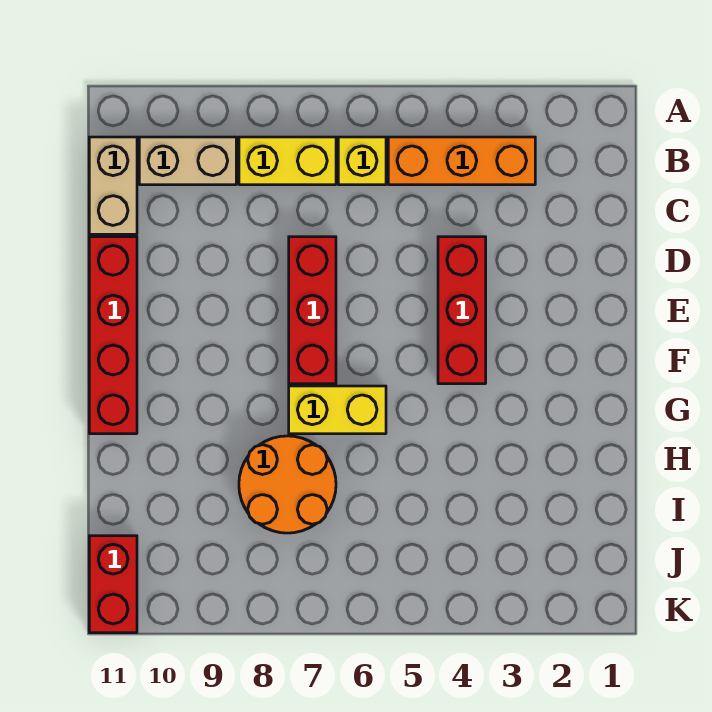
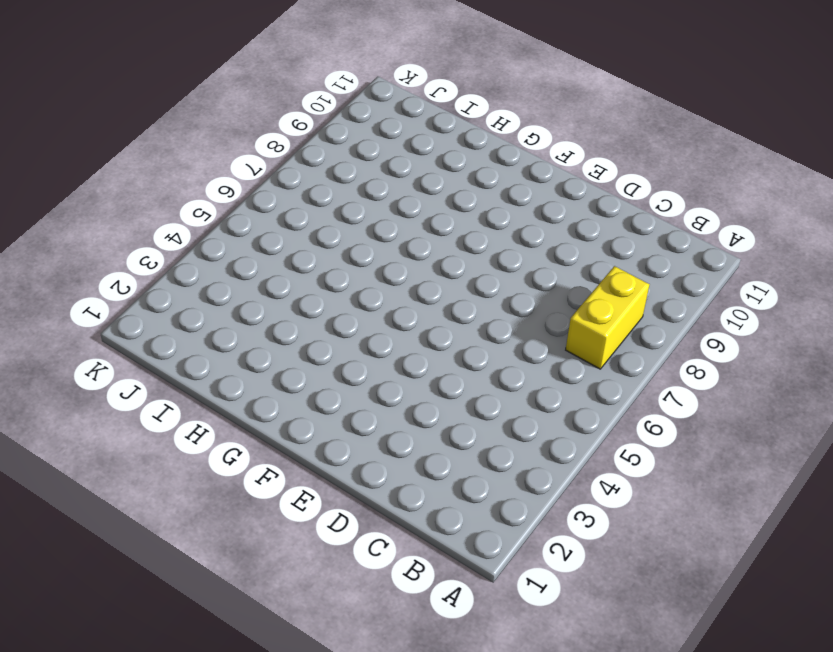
none -> orange 1x3 brick [388,137,535,185]
none -> yellow 1x1 brick [338,137,386,185]

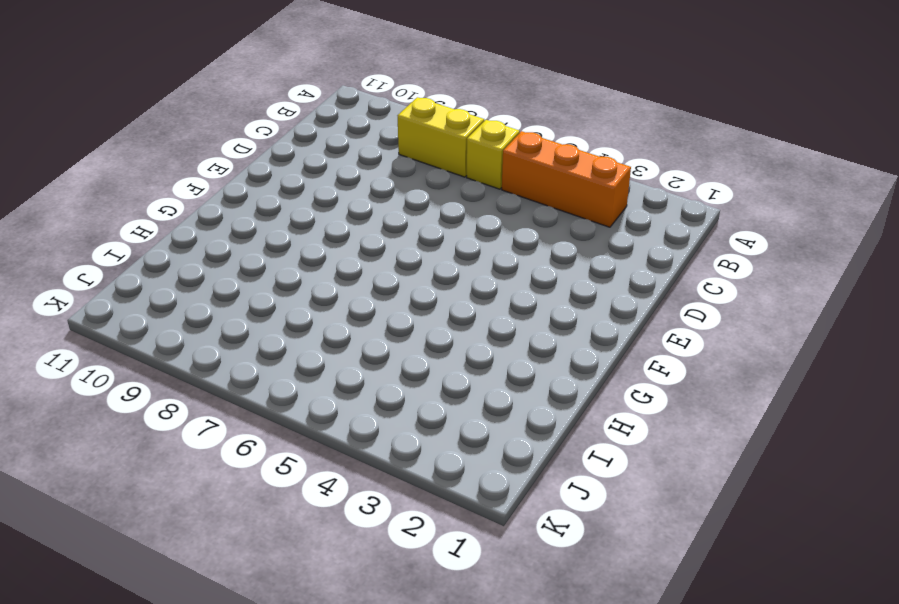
none -> tan 1x2 brick [139,137,236,185]
none -> tan 1x2 brick [89,137,137,234]

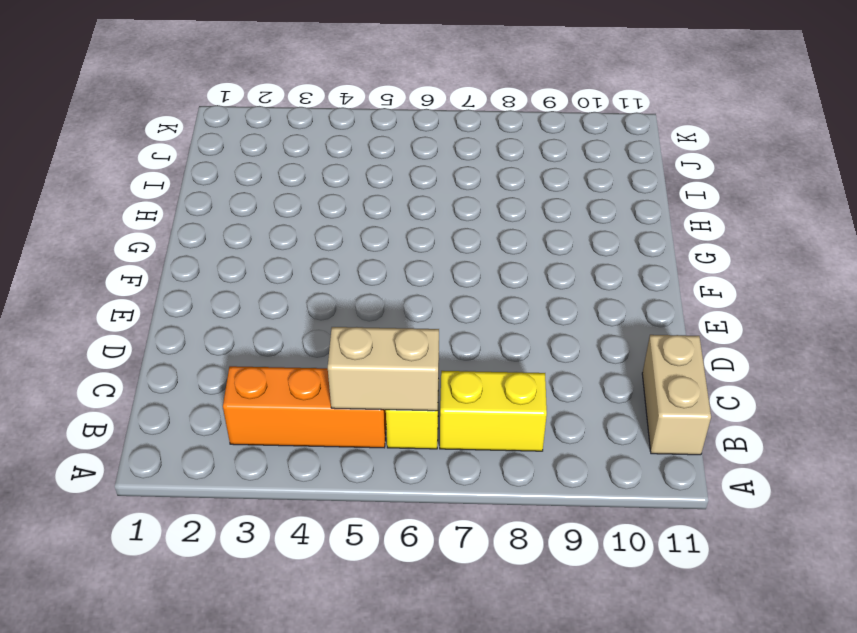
tan 1x2 brick [328,327,439,411] -> tan 1x2 brick moved to [139,137,236,185]
none -> red 1x3 brick [438,237,486,384]
none -> red 1x3 brick [289,237,336,384]

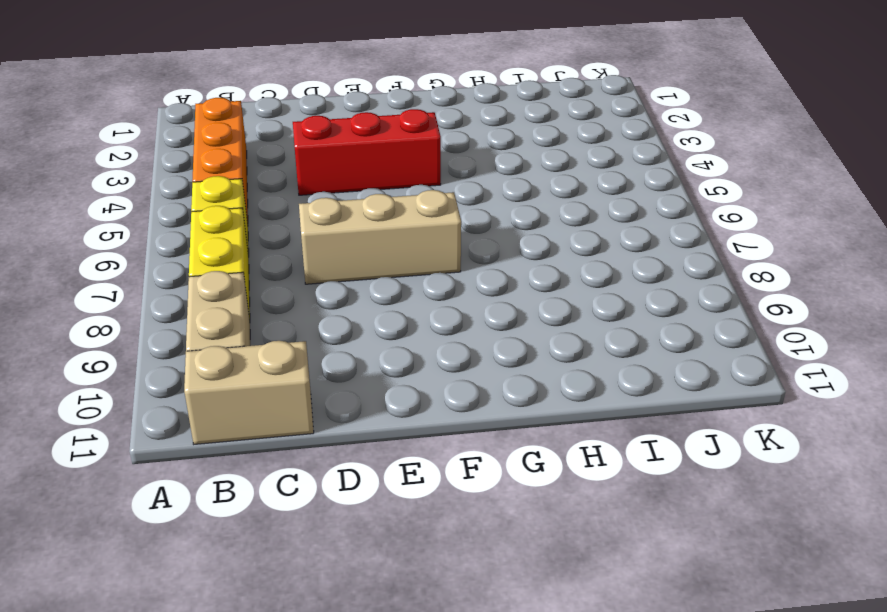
tan 1x3 brick [299,190,461,284] -> red 1x3 brick [289,237,336,384]
none -> red 1x4 brick [89,237,137,434]
none -> yellow 1x2 brick [289,386,386,434]

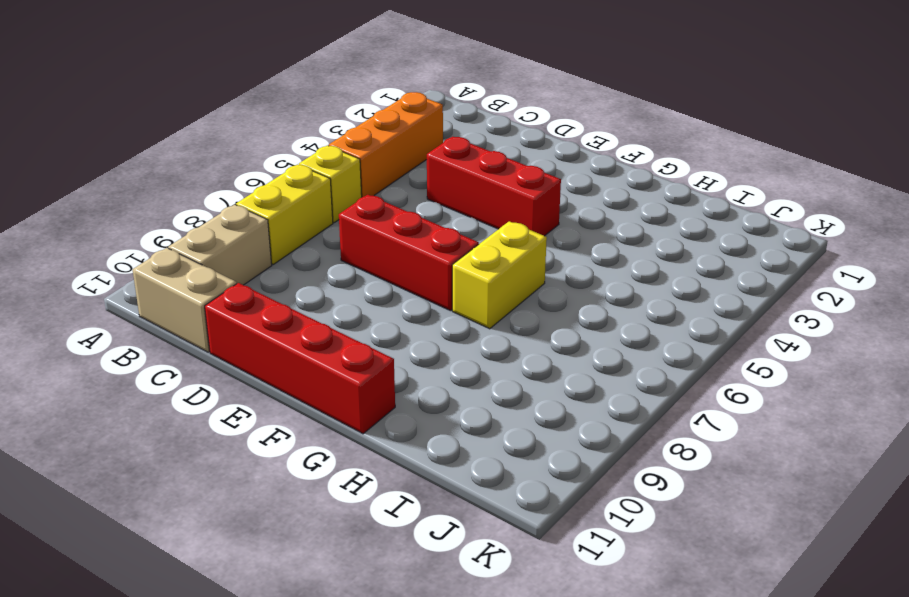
none -> orange 2x2 round brick [239,436,336,533]
none -> red 1x2 brick [89,536,137,633]

